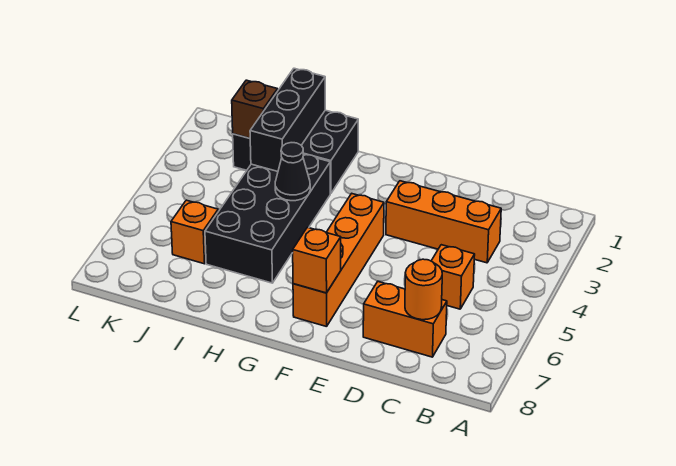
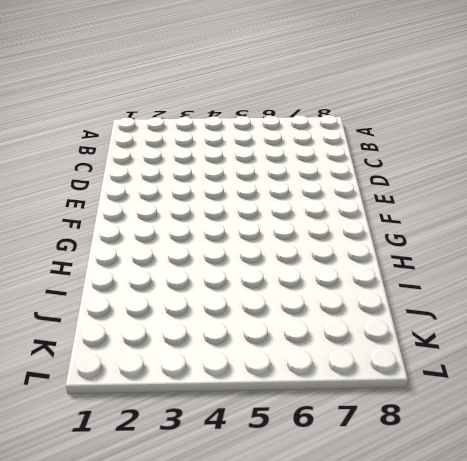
none -> orange 1x3 brick [386,181,501,263]
none -> orange 1x1 brick [432,245,475,309]
none -> orange 1x2 brick [363,282,447,357]

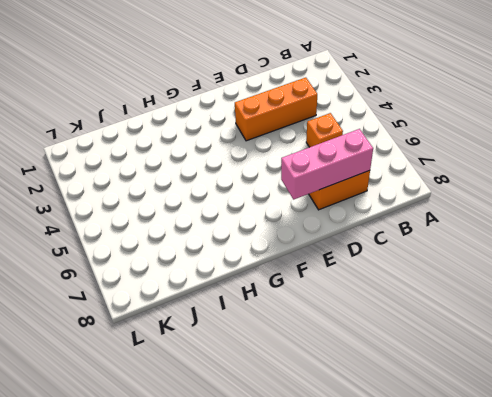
pink 1x3 brick [281,129,373,200] -> orange 1x1 round brick [405,259,442,320]
none -> orange 1x4 brick [293,194,384,327]
none -> black 2x3 brick [233,110,358,194]
none -> black 2x4 brick [205,154,330,283]

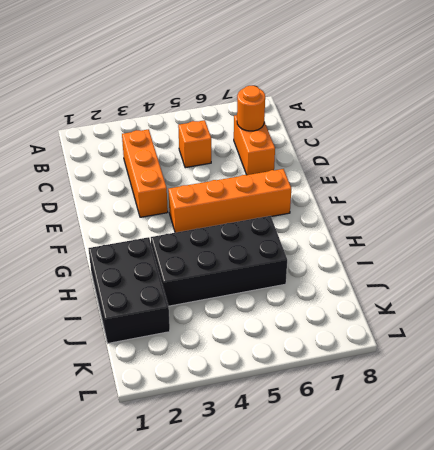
none -> orange 1x1 brick [171,200,218,264]
none -> orange 1x1 brick [293,227,341,293]
none -> black 1x1 cone [275,143,310,201]

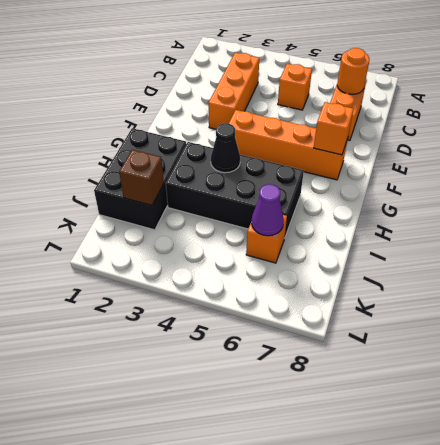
purple 1x1 cone [252,184,284,236] -> none
none -> black 1x3 brick [250,68,325,171]

